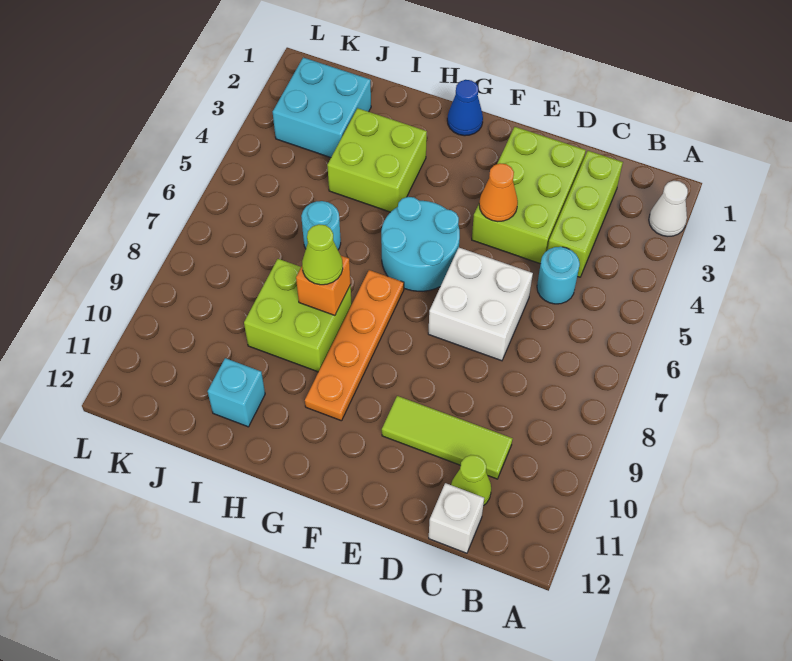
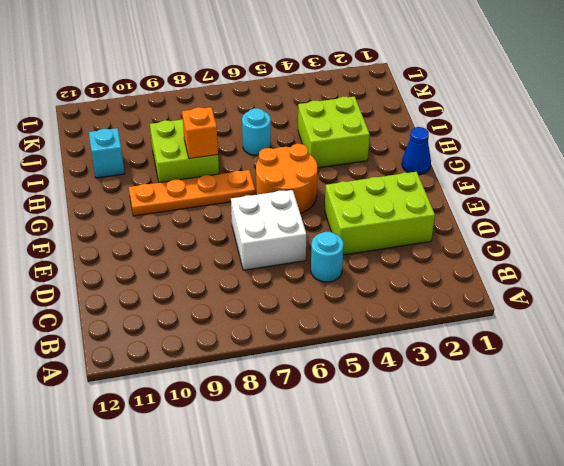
orange 2x2 round brick [256,144,317,213] -> cyan 2x2 round brick [381,197,460,291]
none -> white 1x1 cone [649,181,688,236]
none -> lime 1x3 brick [548,151,623,277]
none -> lime 1x3 tile [382,396,513,479]

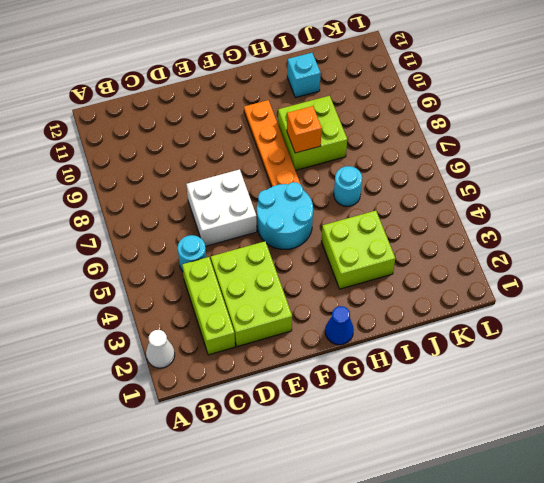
none -> lime 1x3 tile [382,396,513,479]
none -> lime 1x1 cone [451,455,491,506]
none -> white 1x1 brick [429,483,484,553]

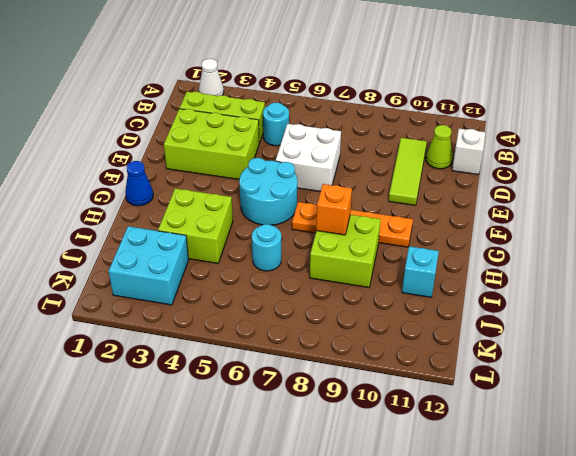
none -> orange 1x1 cone [479,163,518,221]
none -> lime 1x1 cone [302,224,343,285]

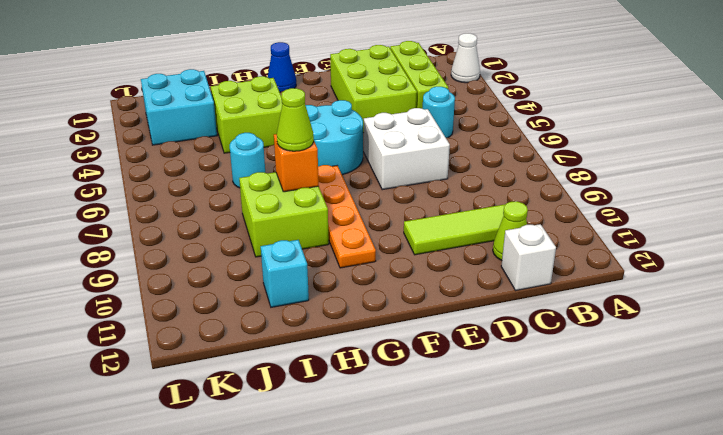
none -> orange 1x1 cone [479,163,518,221]

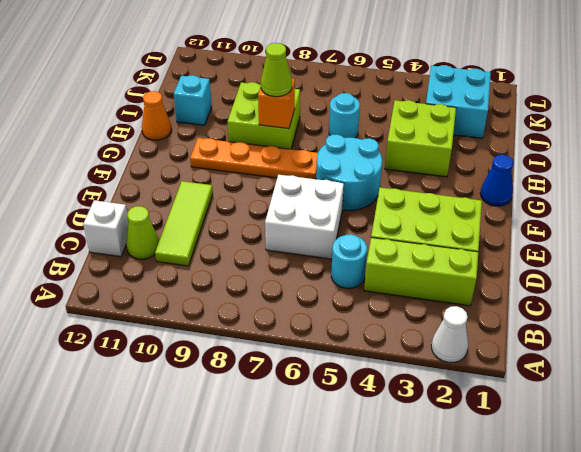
orange 1x1 cone [142,91,172,140] -> orange 1x1 cone moved to [479,163,518,221]

